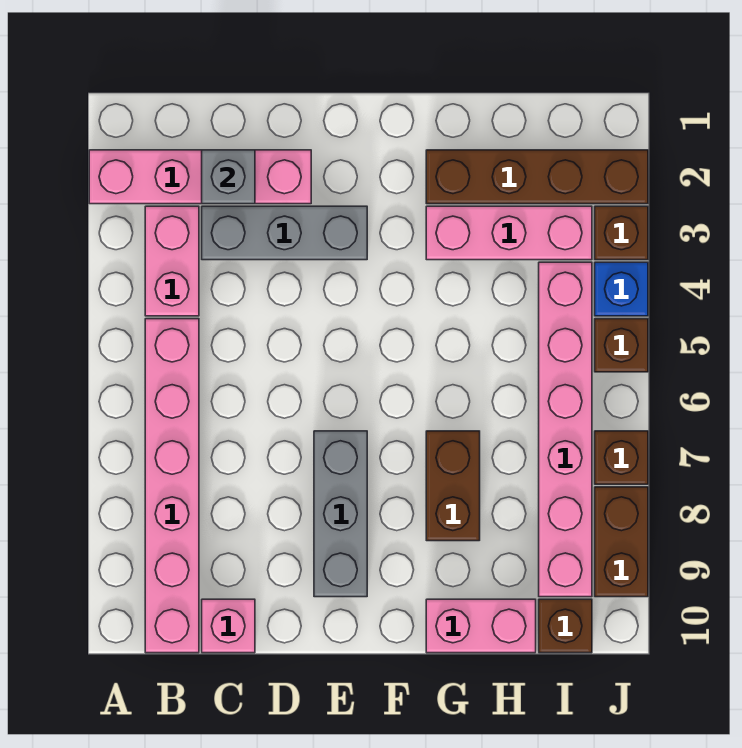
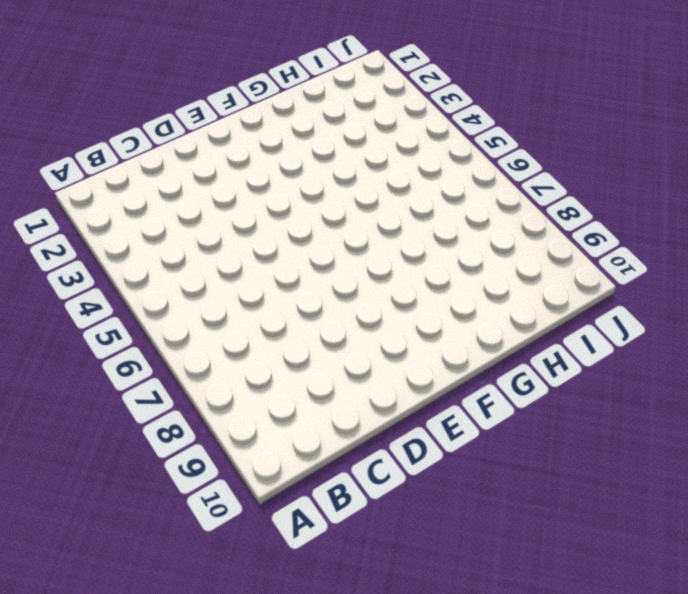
none -> pink 1x4 brick [89,150,311,204]
none -> pink 1x2 brick [145,206,199,316]
none -> pink 1x6 brick [145,319,199,653]

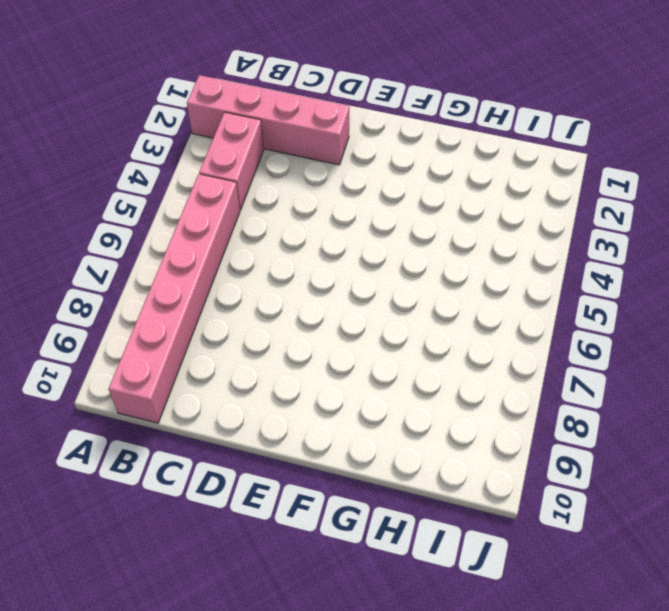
none -> grey 1x3 brick [202,206,367,260]
none -> pink 1x1 brick [202,599,255,653]
none -> grey 1x3 brick [314,431,367,597]

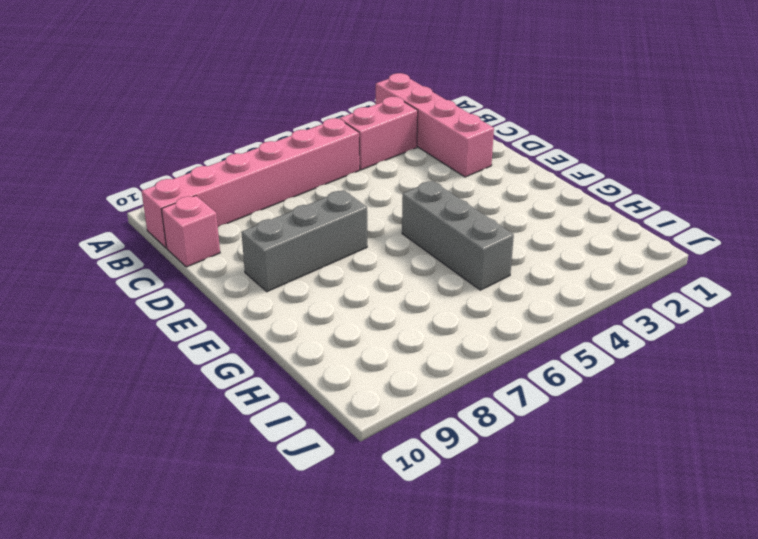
grey 1x3 brick [402,181,514,290] -> grey 1x3 brick moved to [202,206,367,260]
none -> brown 1x4 brick [426,150,648,204]
none -> pink 1x3 brick [426,206,592,260]
none -> brown 1x2 brick [426,431,480,541]

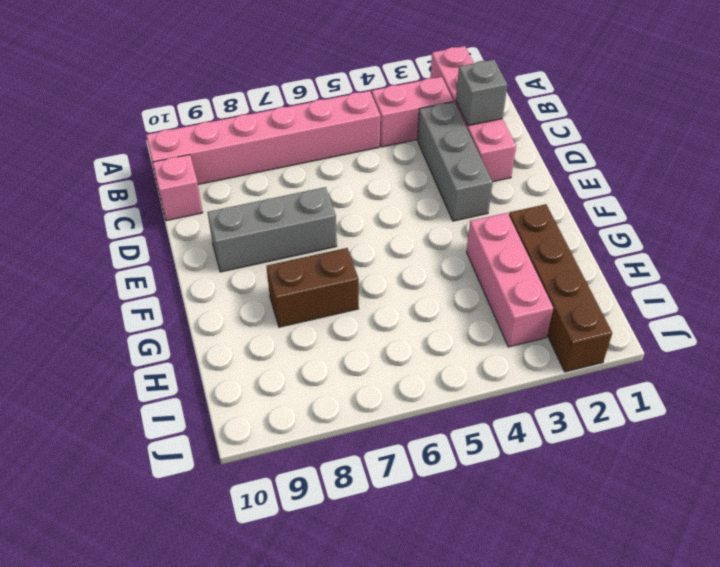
none -> pink 1x2 brick [426,599,536,653]
none -> pink 1x6 brick [539,262,592,597]
none -> brown 1x1 brick [539,599,592,653]

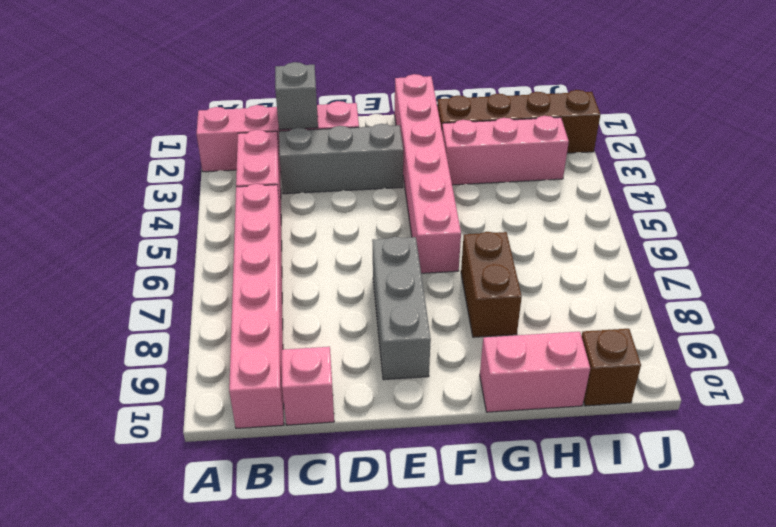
pink 1x6 brick [395,74,461,273] -> pink 1x6 brick moved to [539,262,592,597]
none -> brown 1x1 brick [595,206,648,260]
none -> blue 1x1 brick [595,262,648,316]
none -> brown 1x1 brick [595,319,648,372]

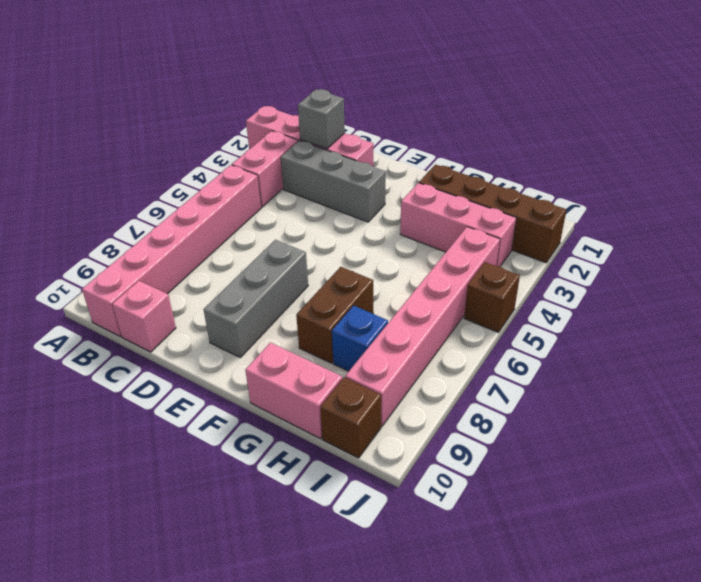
blue 1x1 brick [332,306,388,371] -> blue 1x1 brick moved to [595,262,648,316]
none -> brown 1x1 brick [595,206,648,260]
none -> brown 1x1 brick [595,431,648,484]
none -> brown 1x2 brick [595,487,648,597]

